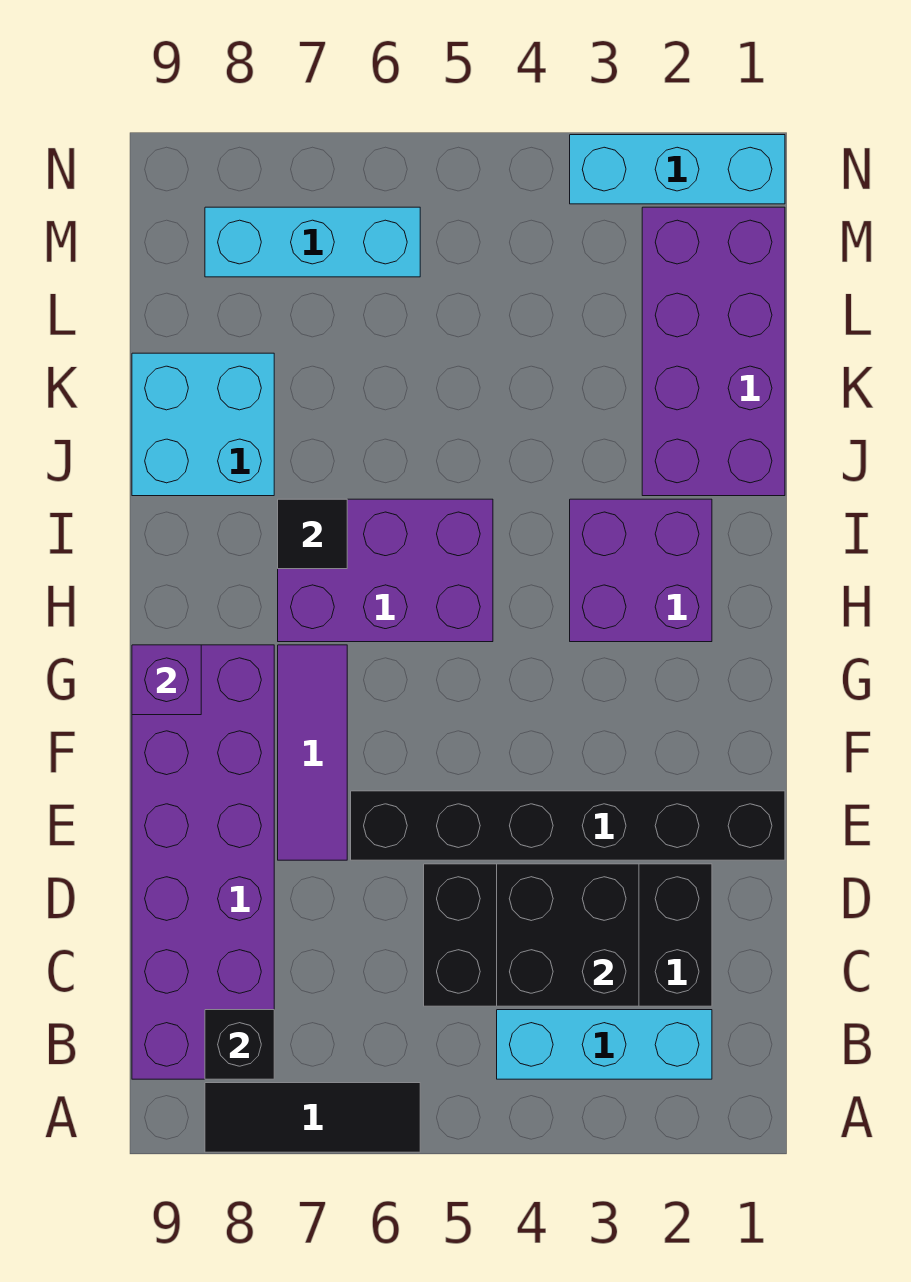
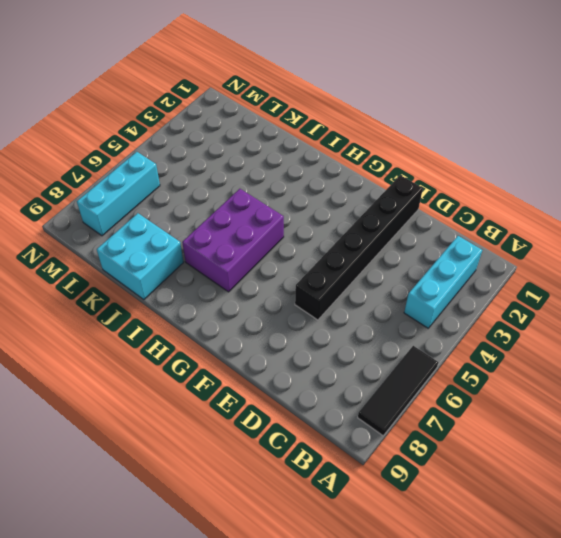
none -> purple 2x6 brick [132,645,274,1079]
none -> black 2x4 brick [424,864,712,1006]
none -> purple 1x3 tile [278,645,347,860]

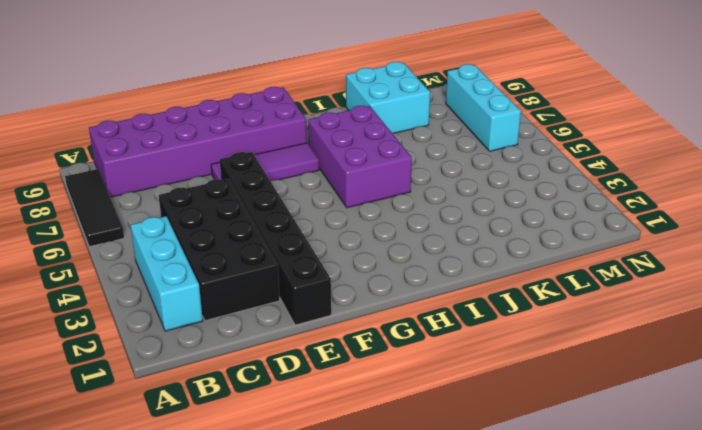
none -> purple 2x2 brick [570,499,712,642]
none -> purple 2x4 brick [642,207,785,496]
none -> cyan 1x3 brick [570,135,785,204]

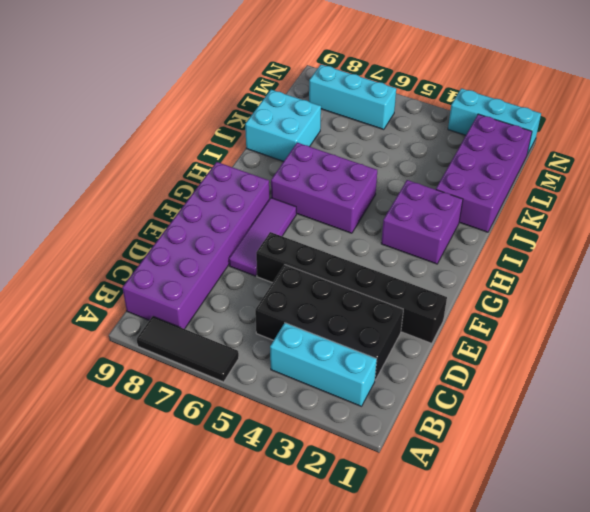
none -> black 1x1 brick [205,1010,274,1079]
none -> black 2x2 brick [497,864,639,1006]
none -> purple 1x1 brick [132,645,201,715]

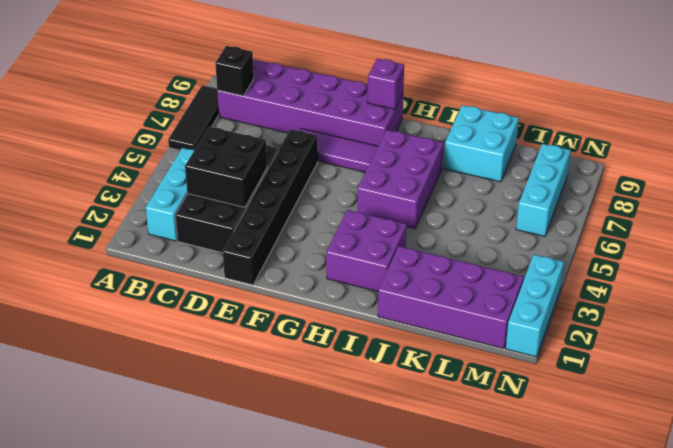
none -> black 1x1 tile [278,499,347,569]

